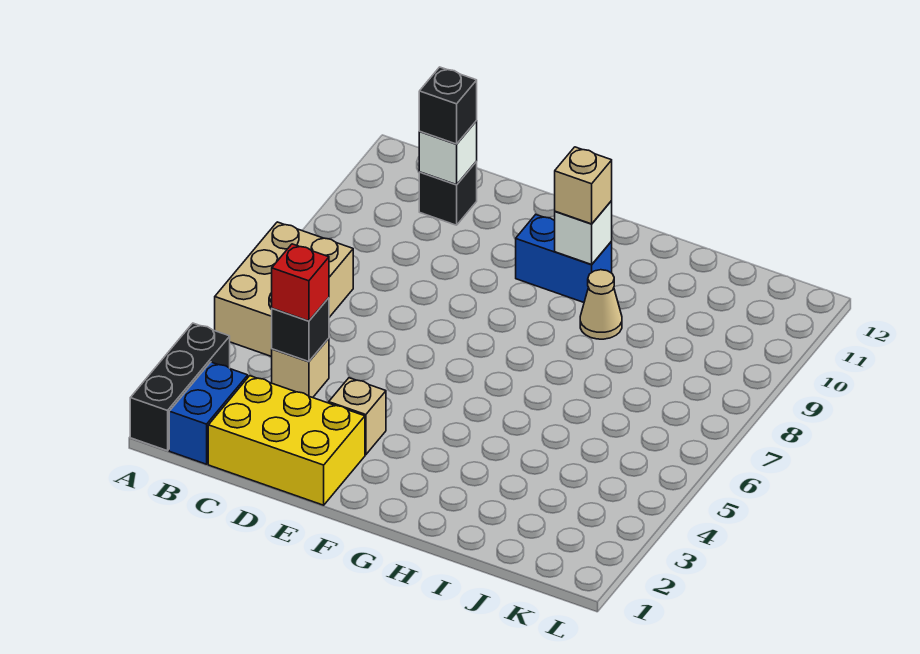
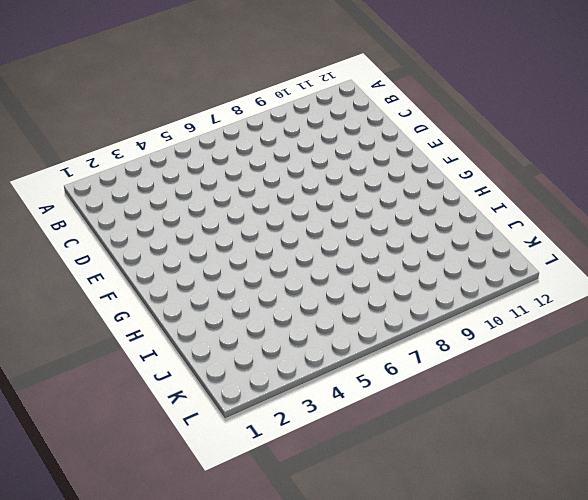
none -> black 1x3 brick [130,323,230,451]
none -> tan 2x3 brick [215,222,353,357]
none -> blue 1x2 brick [169,362,248,464]

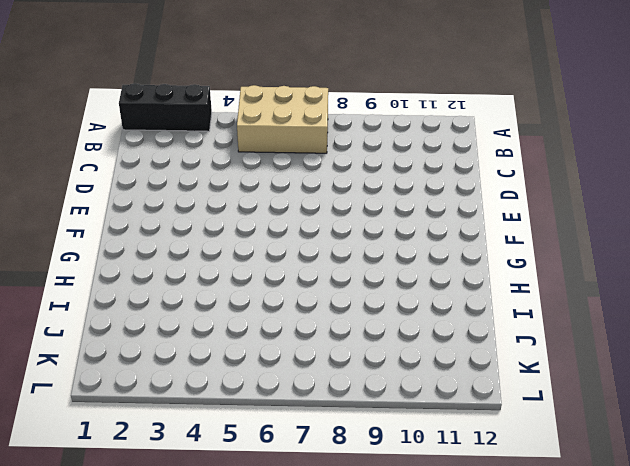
none -> blue 1x2 brick [169,362,248,464]
none -> yellow 2x3 brick [208,376,365,505]
none -> tan 1x1 brick [272,338,329,398]

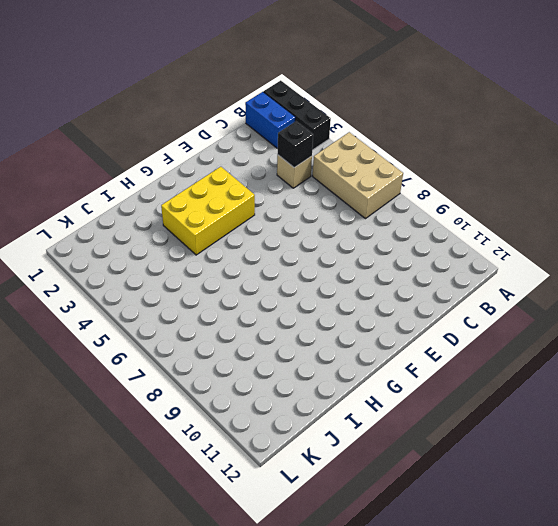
yellow 2x3 brick [161,167,255,255] -> yellow 2x3 brick moved to [208,376,365,505]
none -> black 1x1 brick [419,161,477,225]
none -> tan 1x1 brick [329,378,386,455]
none -> blue 1x2 brick [516,215,612,302]

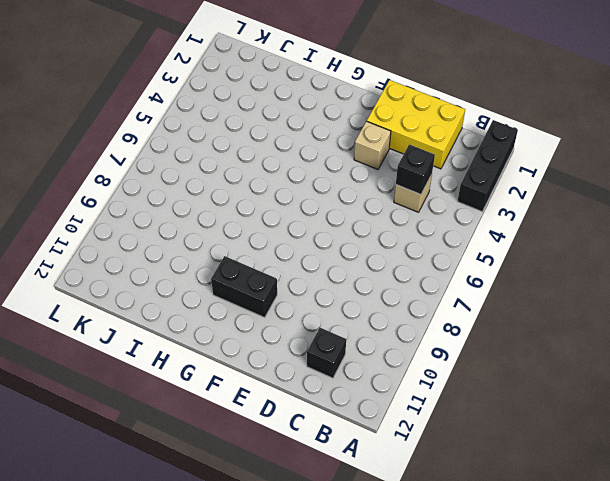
black 1x2 brick [211,256,277,317] -> blue 1x2 brick [516,215,612,302]
none -> tan 2x3 brick [215,222,353,357]
none -> blue 1x2 brick [169,362,248,464]
none -> tan 1x1 cone [580,270,622,339]

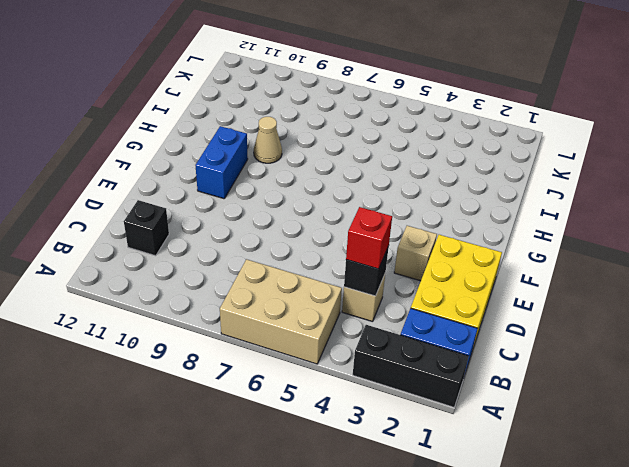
none -> white 1x1 brick [419,121,477,185]
none -> white 1x1 brick [555,201,612,264]
none -> black 1x1 brick [419,67,477,144]

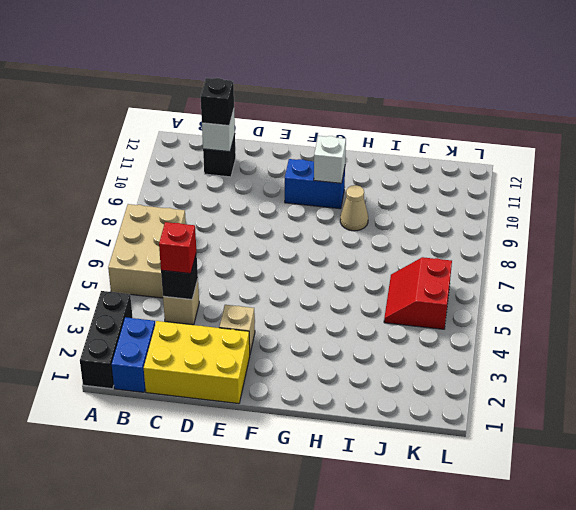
red 2x2 slope [384,257,452,329] -> none
none -> tan 1x1 brick [555,147,612,224]

